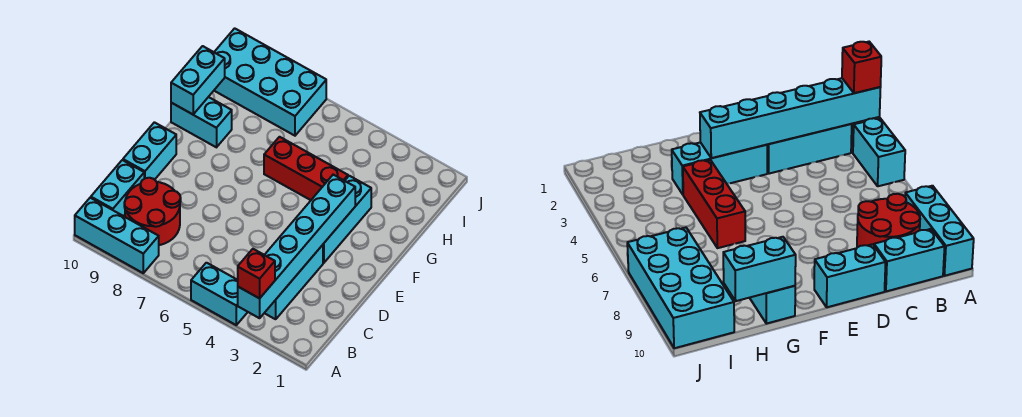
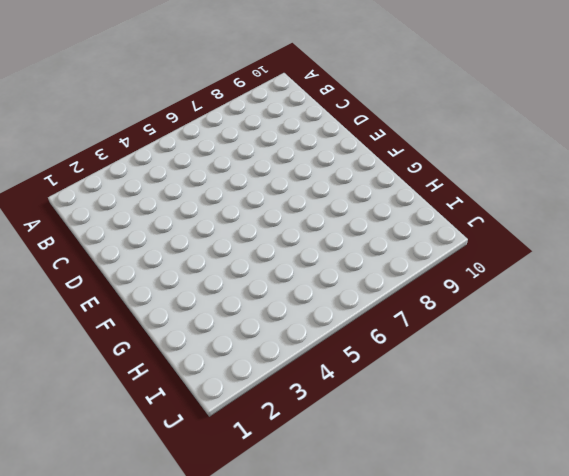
none -> cyan 1x2 brick [191,263,247,325]
none -> cyan 1x3 brick [75,198,159,273]
none -> cyan 1x3 brick [265,245,323,319]

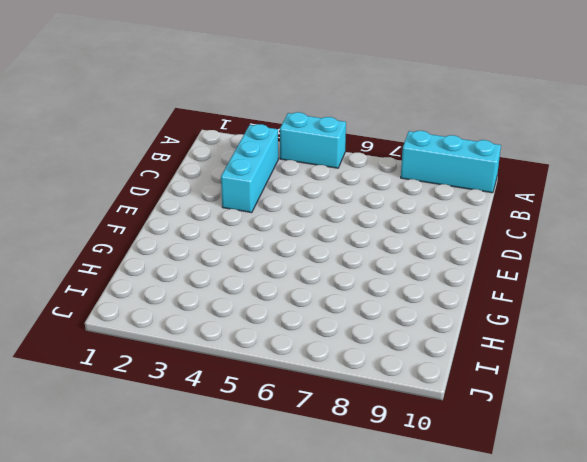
none -> red 2x2 round brick [124,178,181,245]
none -> cyan 1x2 brick [91,160,144,216]
none -> cyan 1x2 brick [123,122,176,180]

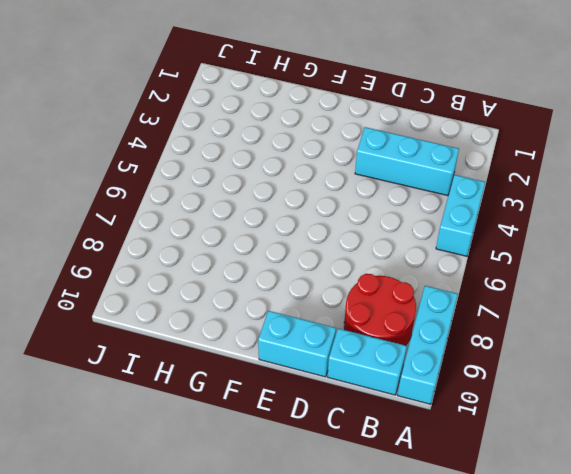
none -> cyan 1x3 brick [323,176,371,263]
none -> red 1x3 brick [264,137,348,200]
none -> cyan 1x2 brick [171,97,232,147]

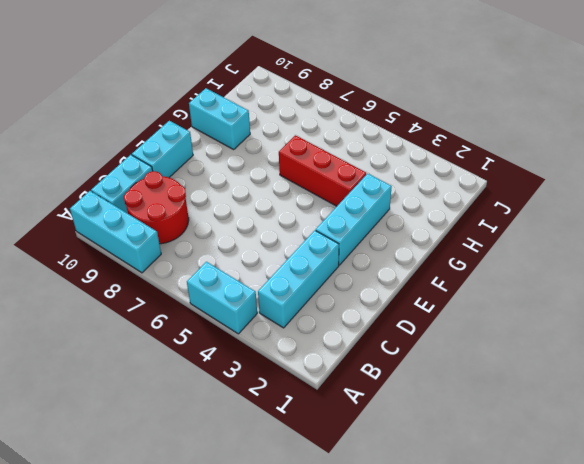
none -> cyan 2x4 brick [214,28,326,136]
none -> cyan 1x6 brick [238,175,355,318]
none -> cyan 1x2 brick [171,46,225,114]

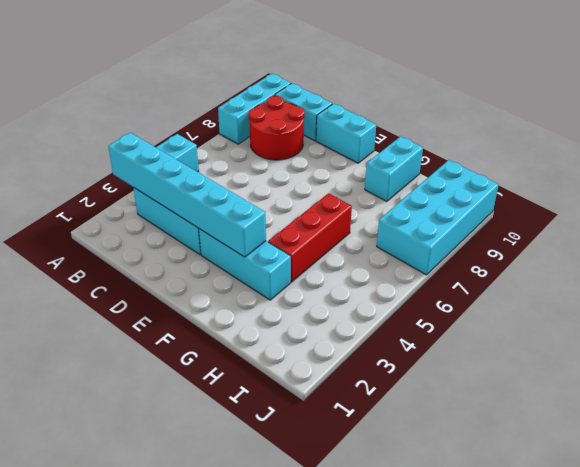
none -> cyan 1x2 brick [171,46,225,114]
none -> red 1x1 brick [238,249,275,298]

